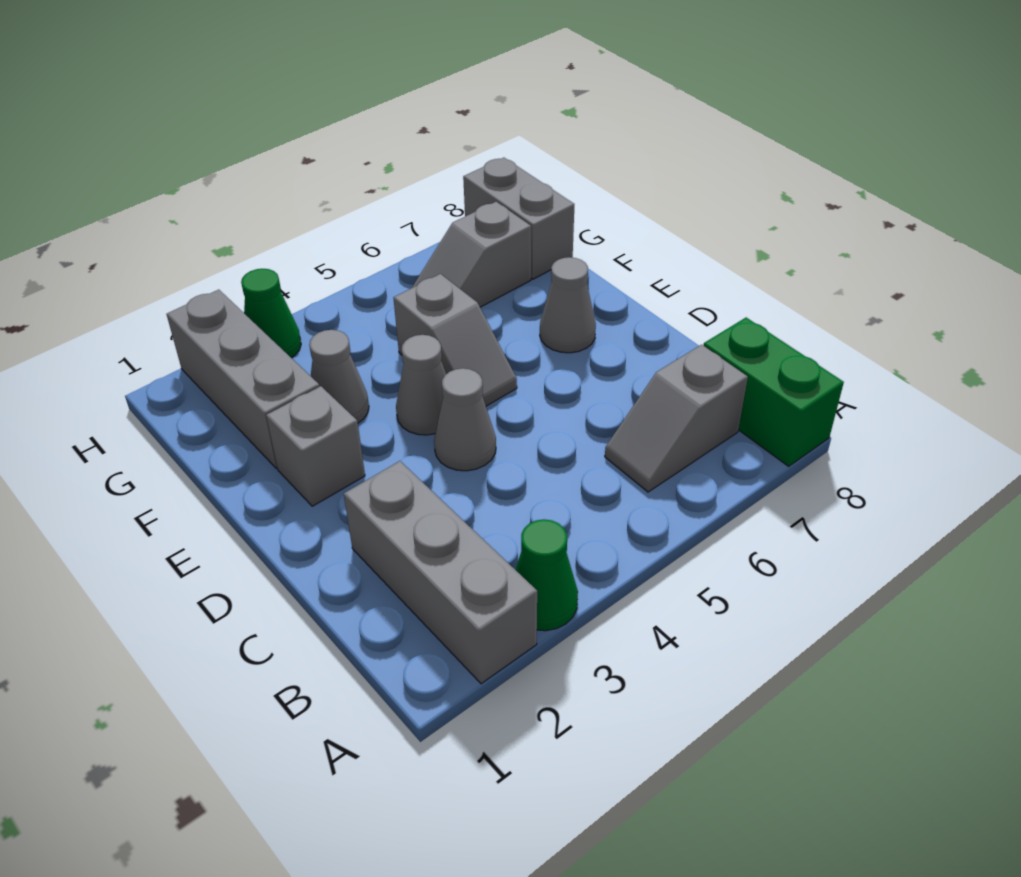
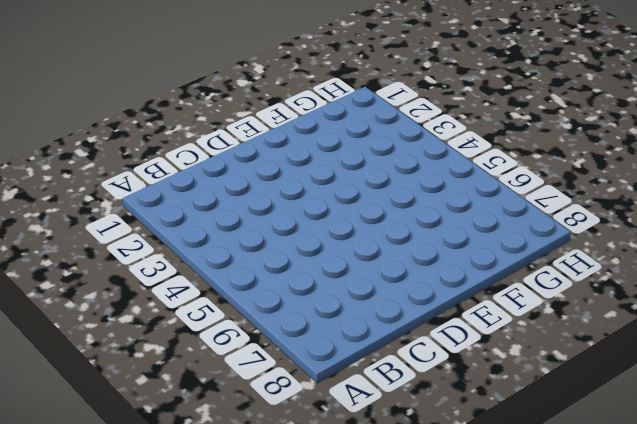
none -> grey 1x3 brick [344,461,537,684]
none -> green 1x1 cone [515,519,578,631]
none -> green 1x2 brick [704,318,844,466]

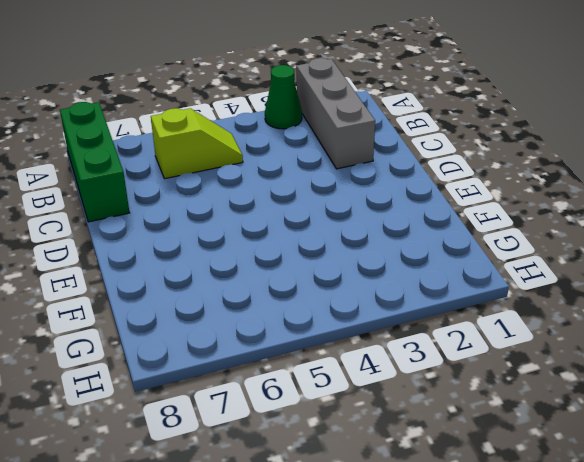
green 1x3 brick [60,102,130,222] -> green 1x2 brick [704,318,844,466]
lime 1x2 slope [151,108,243,179] -> grey 1x2 slope [605,345,748,492]
none -> grey 1x1 cone [434,368,496,471]
none -> grey 1x1 brick [266,386,365,506]
none -> grey 1x1 cone [396,335,446,435]

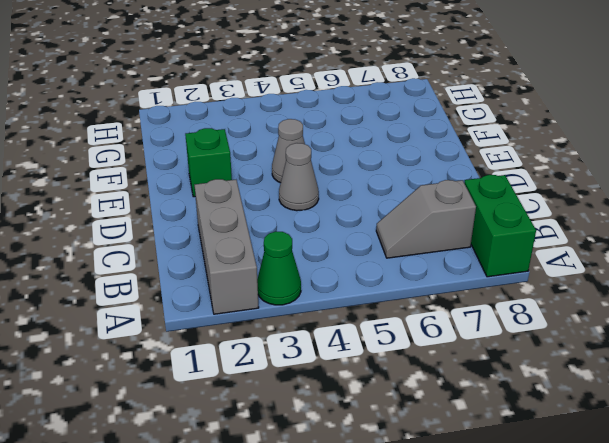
green 1x1 brick [185,128,232,197] -> grey 1x1 brick [266,386,365,506]
none -> grey 1x2 slope [394,274,517,406]
none -> grey 1x1 cone [540,257,596,353]
none -> grey 1x3 brick [167,290,320,468]

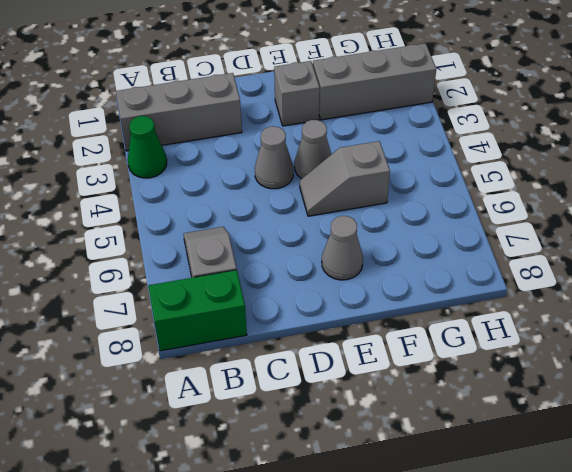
none -> grey 1x1 cone [309,330,369,423]
none -> grey 1x2 slope [412,202,531,307]
none -> grey 1x2 brick [463,158,574,279]

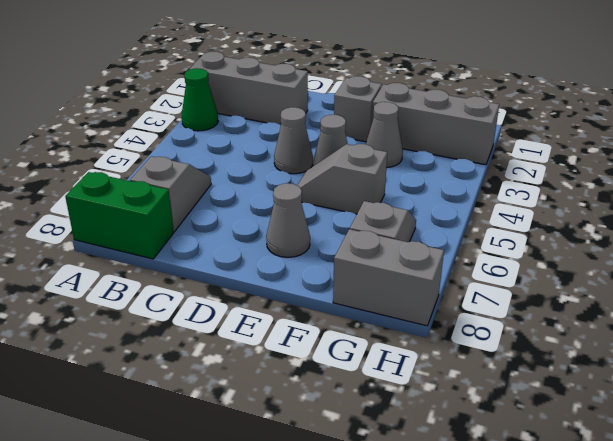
none -> green 1x1 cone [241,269,301,358]

